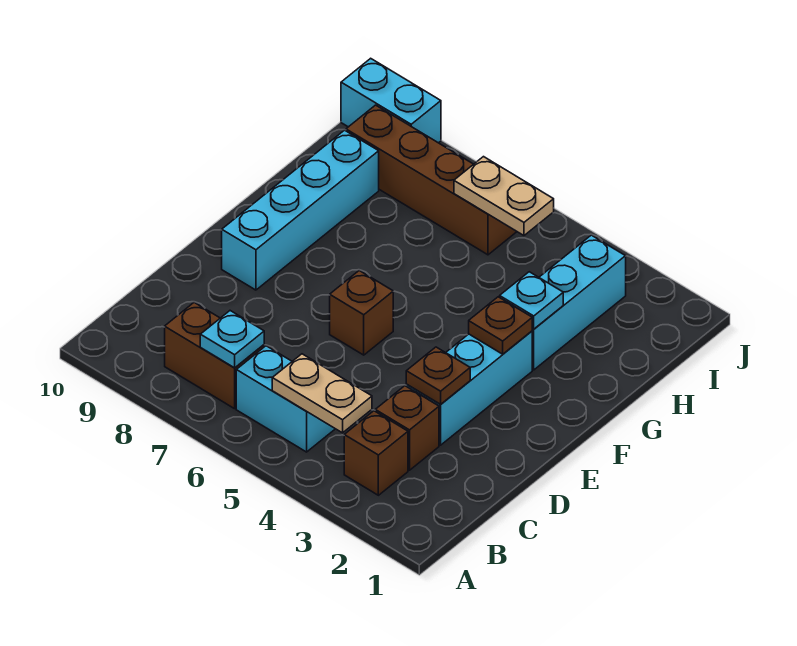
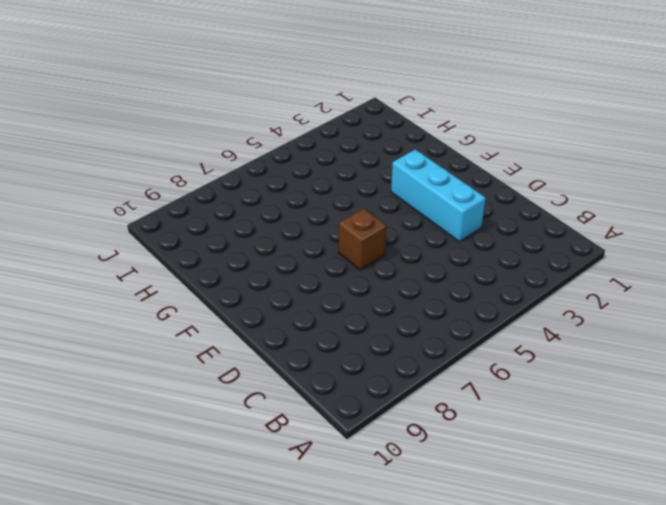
none -> brown 1x1 brick [344,411,408,495]
none -> cyan 1x2 brick [236,346,335,452]
none -> brown 1x2 brick [165,303,264,409]

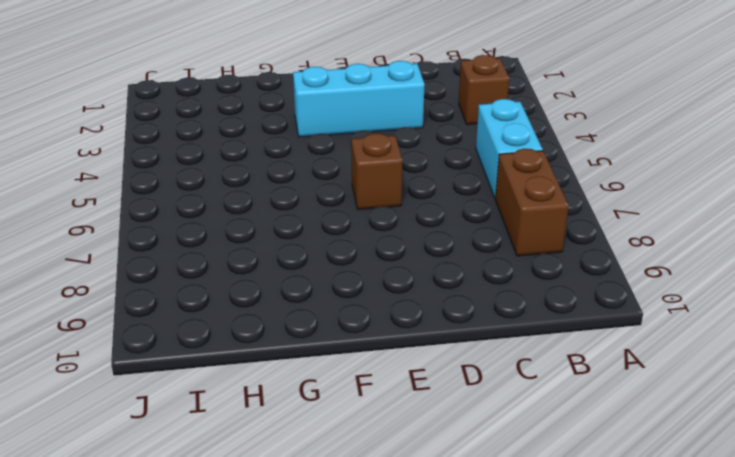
none -> brown 1x1 brick [375,386,439,470]
none -> cyan 1x4 brick [222,130,379,290]
none -> cyan 1x3 brick [532,235,626,370]

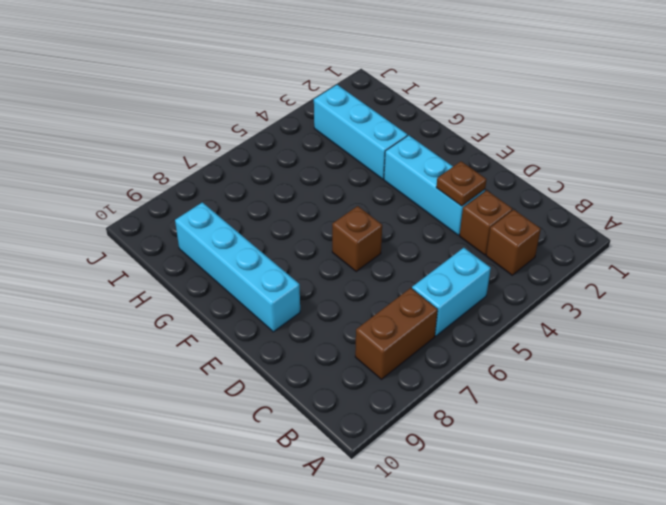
none -> brown 1x4 brick [346,105,517,255]
none -> cyan 1x2 brick [341,58,441,143]
none -> tan 1x2 plate [272,354,372,433]

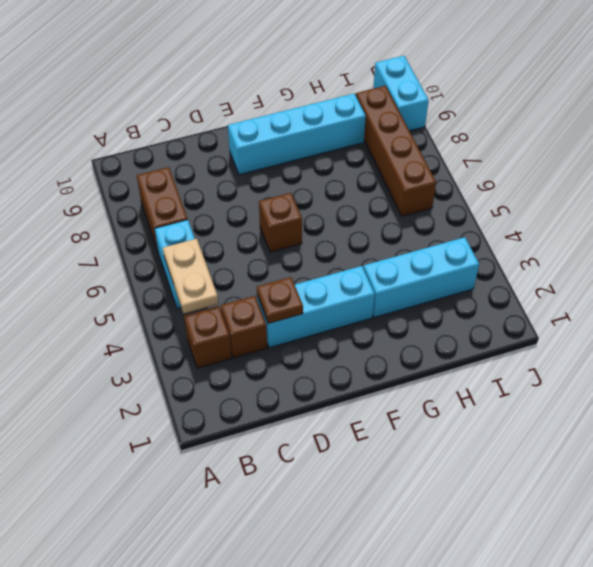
none -> cyan 1x1 plate [200,311,264,368]
none -> brown 1x1 plate [469,297,532,354]
none -> cyan 1x1 plate [500,272,563,329]

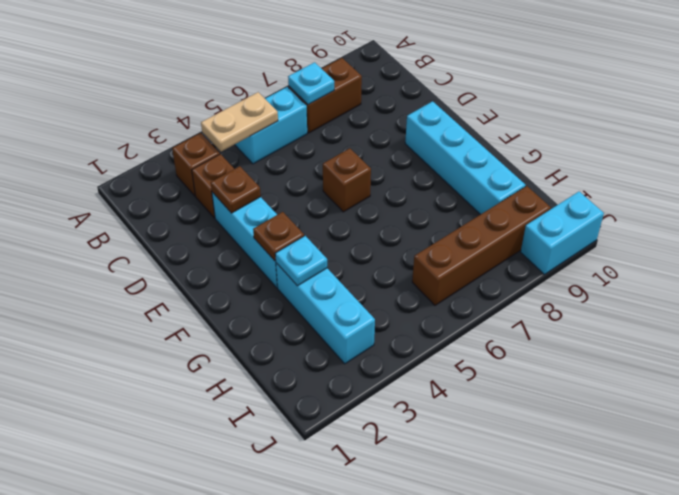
none -> tan 1x2 plate [454,157,554,235]

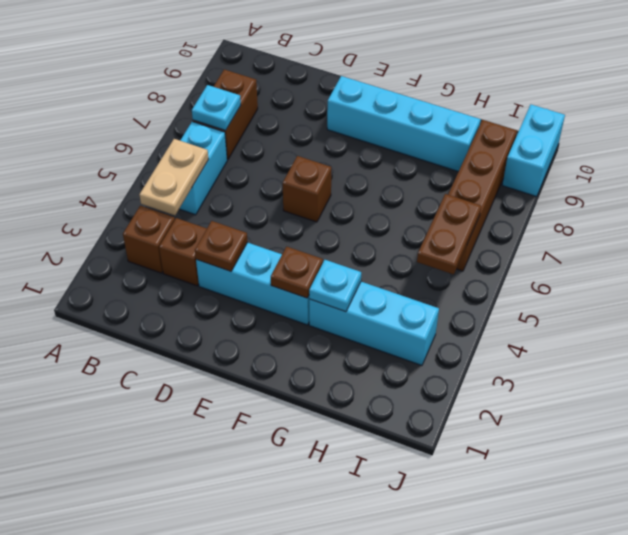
brown 1x2 plate [417,194,481,274] -> tan 1x2 plate [454,157,554,235]

